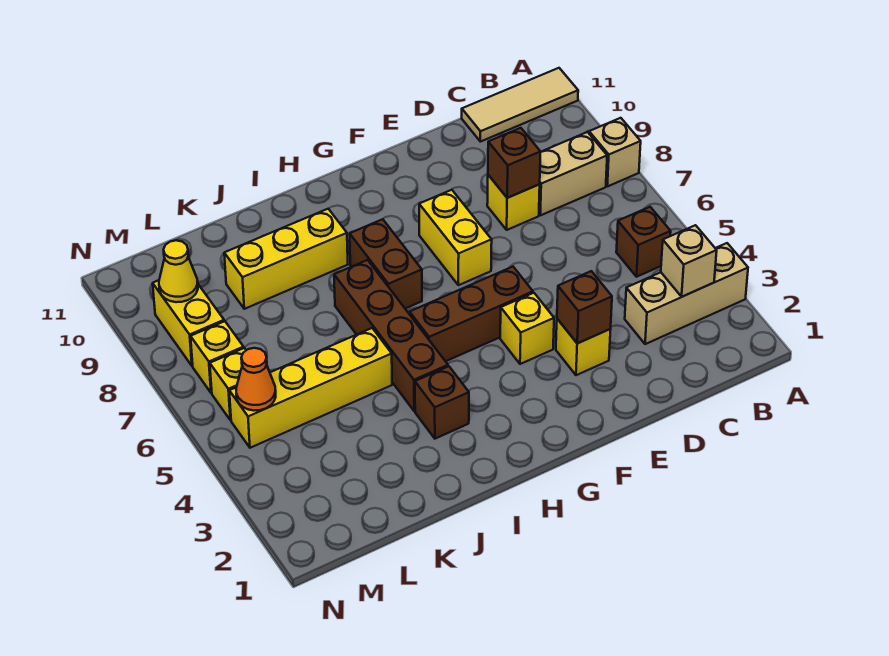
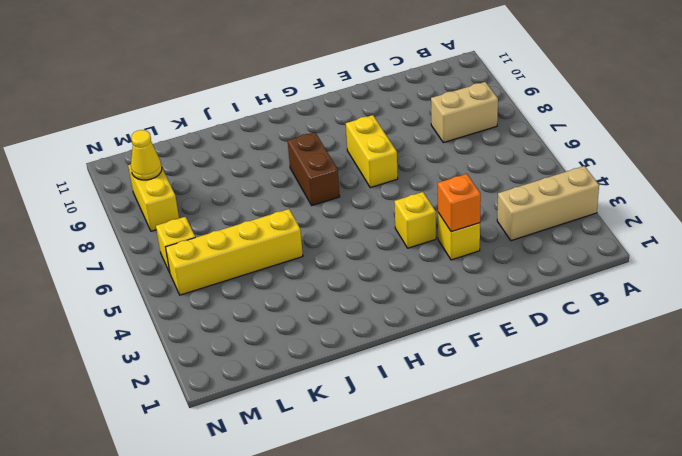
orange 1x1 brick [438,174,481,232] -> brown 1x1 brick [557,271,612,343]
none -> tan 1x1 brick [589,118,641,186]
none -> tan 1x3 tile [462,68,578,142]
none -> brown 1x1 brick [616,207,671,277]

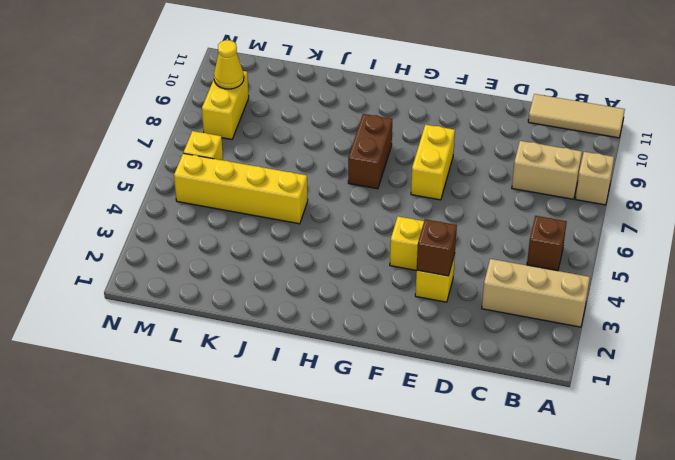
none -> yellow 1x1 brick [487,175,540,230]
none -> brown 1x3 brick [410,267,533,361]
none -> brown 1x1 brick [415,366,469,439]

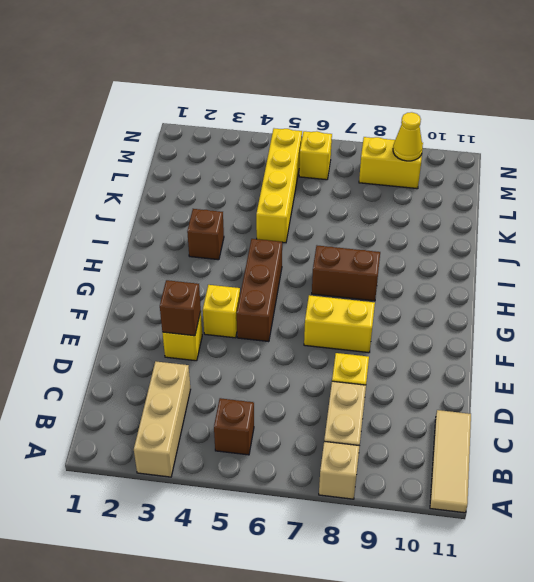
none -> brown 1x4 brick [334,260,448,411]
none -> yellow 1x3 brick [224,209,348,309]
none -> yellow 1x1 brick [191,321,244,393]

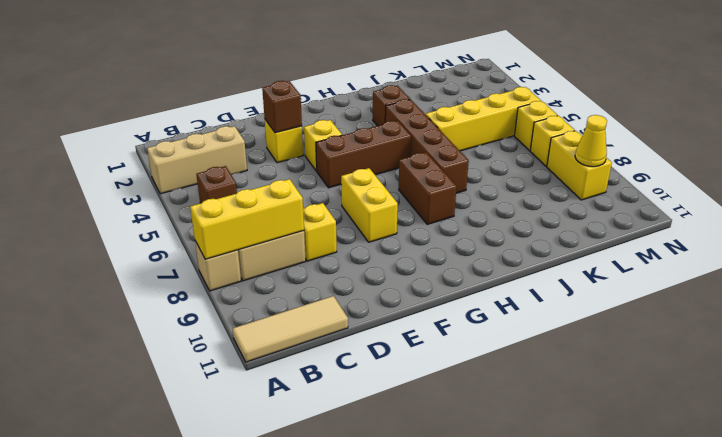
yellow 1x3 brick [190,179,304,259] -> yellow 1x3 brick moved to [224,209,348,309]
none -> tan 1x1 brick [661,225,717,297]
none -> brown 1x1 brick [488,128,541,198]
none -> orange 1x1 cone [236,348,276,411]

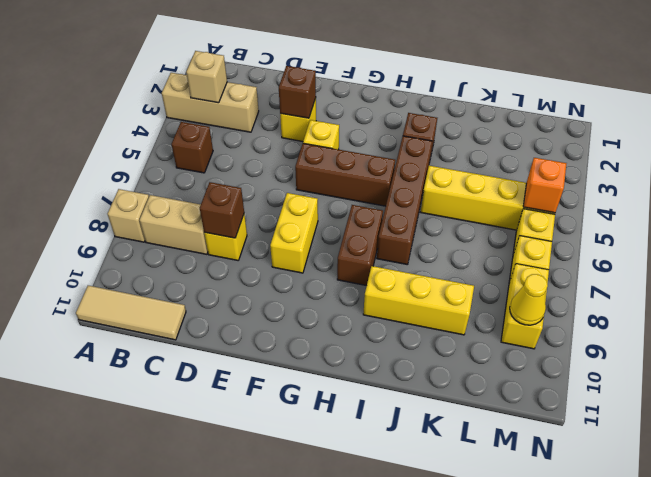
orange 1x1 brick [523,158,567,213] -> orange 1x1 cone [236,348,276,411]

